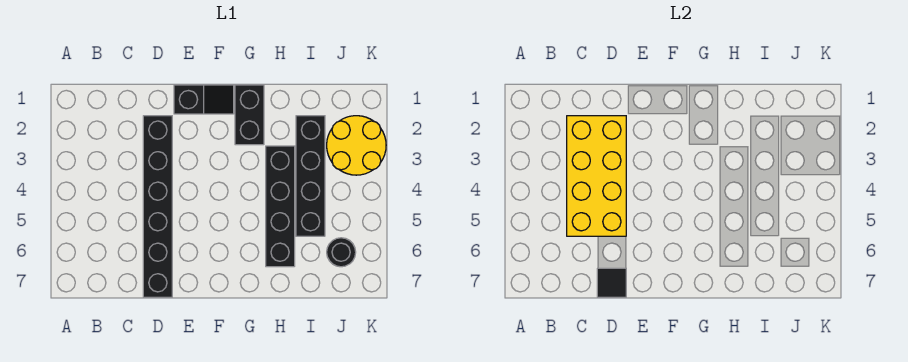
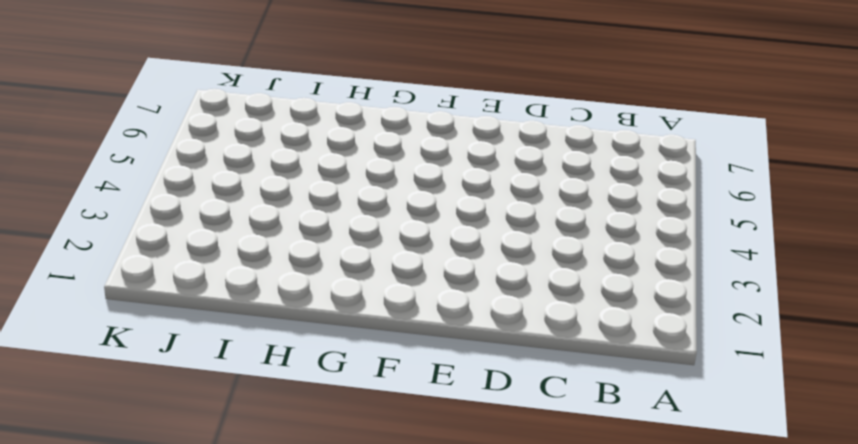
none -> black 1x6 brick [143,116,172,297]
none -> black 1x2 slope [174,85,234,114]

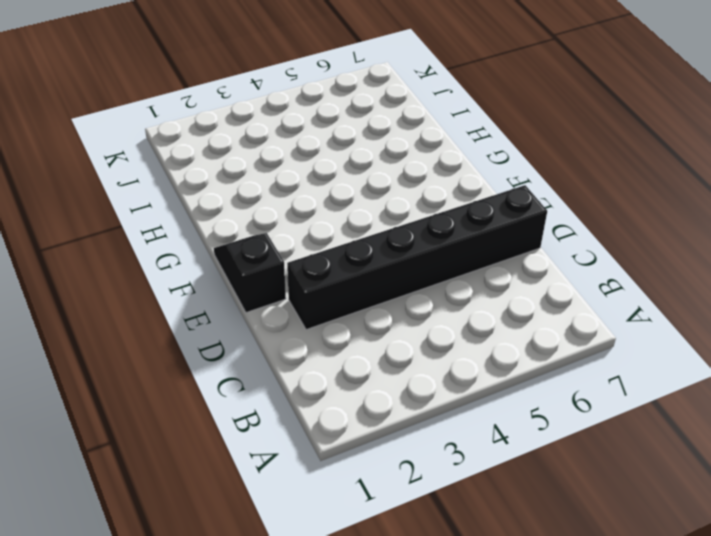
none -> black 1x2 brick [235,85,264,145]
none -> black 1x4 brick [266,146,295,267]

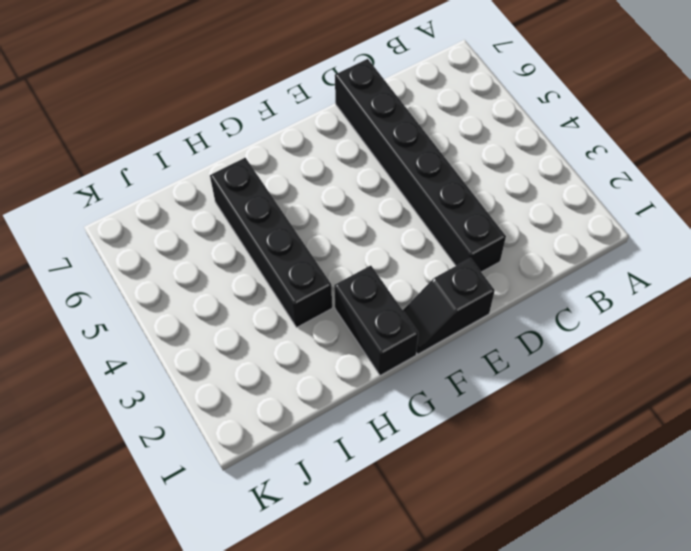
none -> black 1x4 brick [296,116,325,236]
none -> yellow 2x2 round brick [327,116,386,175]

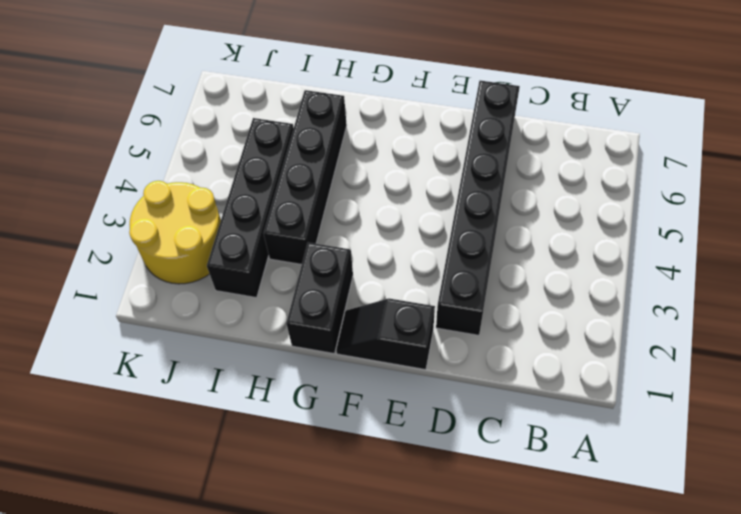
none -> black 1x1 round brick [327,238,356,267]
none -> yellow 2x4 brick [567,116,626,236]

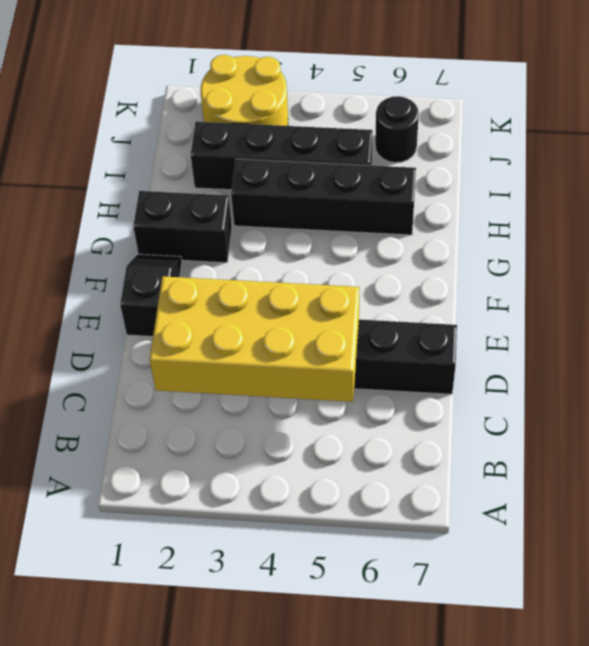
none -> black 1x1 tile [597,268,626,297]

